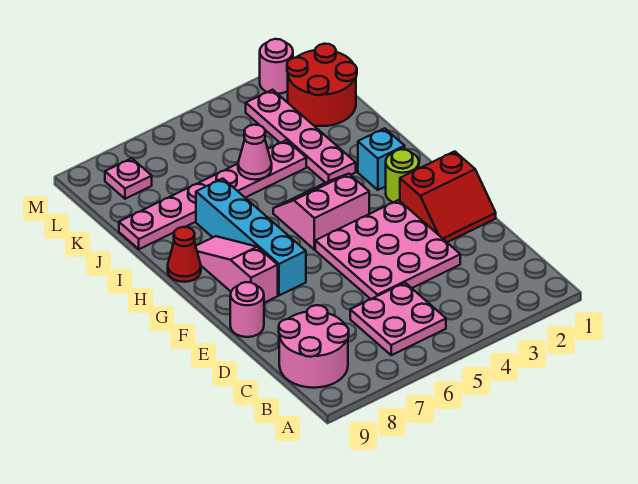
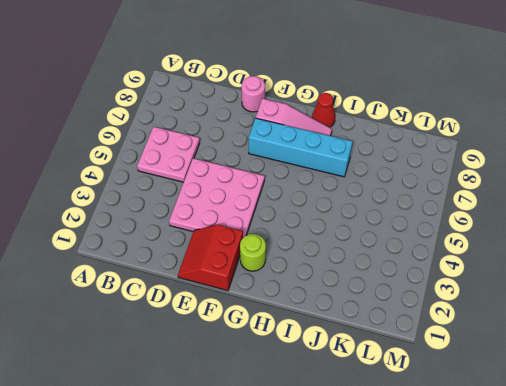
none -> pink 2x2 round brick [279,305,349,388]
none -> pink 2x2 slope [273,174,369,250]
none -> cyan 1x1 brick [358,128,405,190]

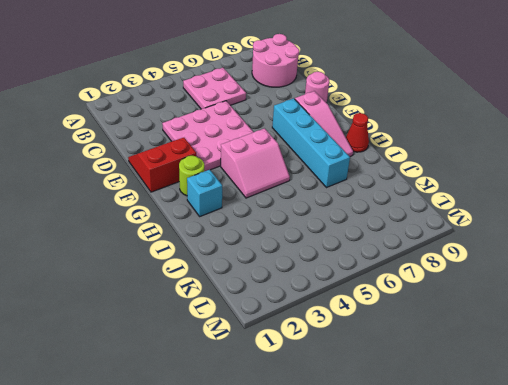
none -> pink 1x4 plate [246,90,356,183]
none -> pink 1x6 plate [119,140,306,249]
none -> red 2x2 round brick [287,44,357,126]

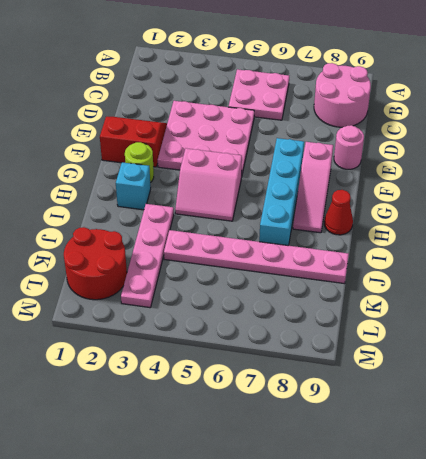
none -> pink 1x1 plate [105,158,152,199]
none -> pink 1x1 round brick [260,39,293,94]
none -> pink 1x1 cone [238,125,272,180]

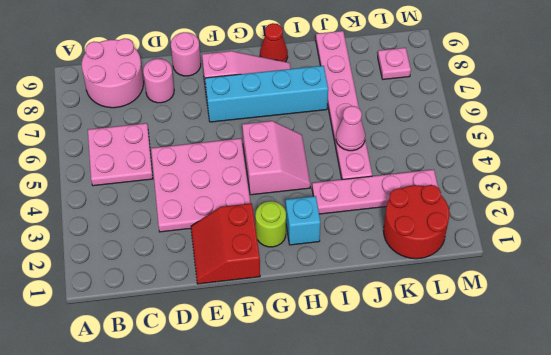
pink 1x1 round brick [143,59,174,103] -> pink 1x1 round brick moved to [260,39,293,94]

